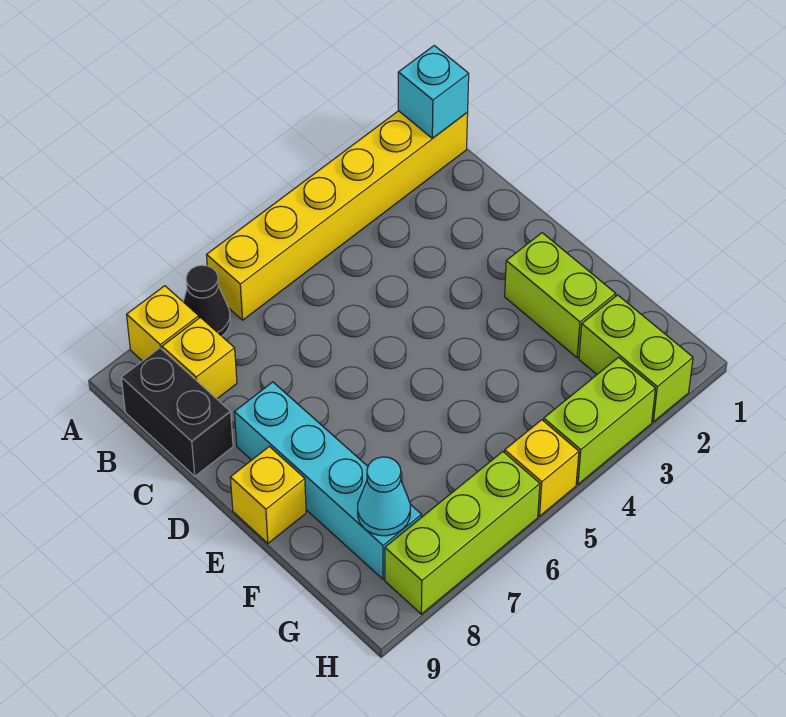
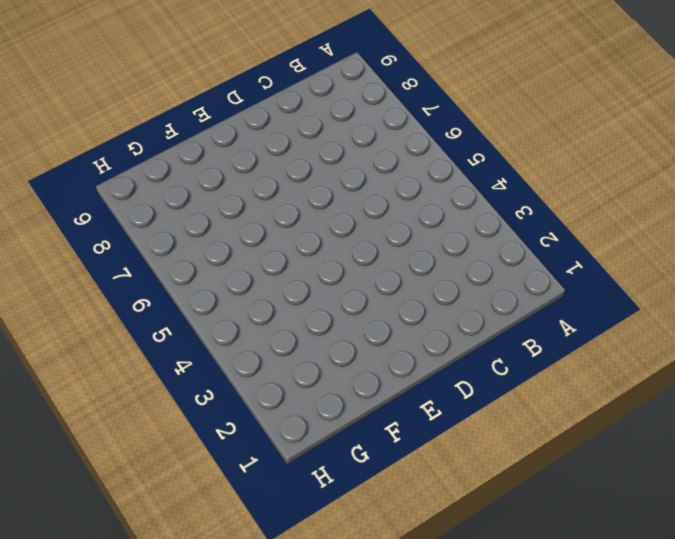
none -> yellow 1x6 brick [207,111,468,320]
none -> black 1x1 cone [183,265,230,336]
none -> yellow 1x1 brick [127,286,199,361]

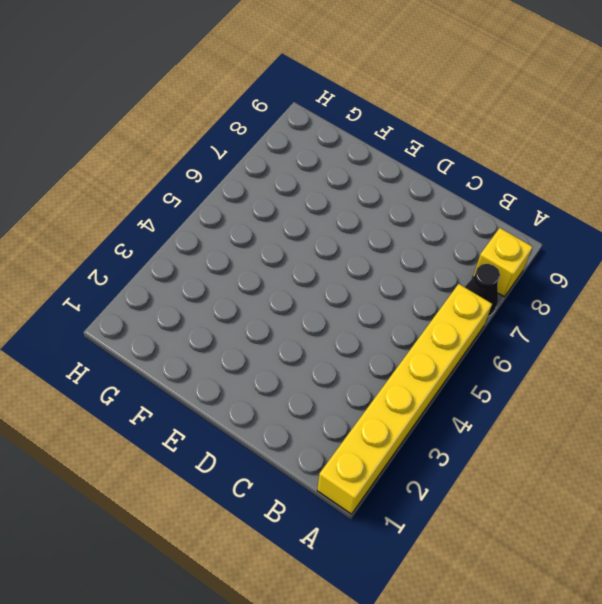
none -> yellow 1x1 brick [162,317,237,399]
none -> black 1x2 brick [121,348,233,476]
none -> cyan 1x4 brick [234,382,422,579]

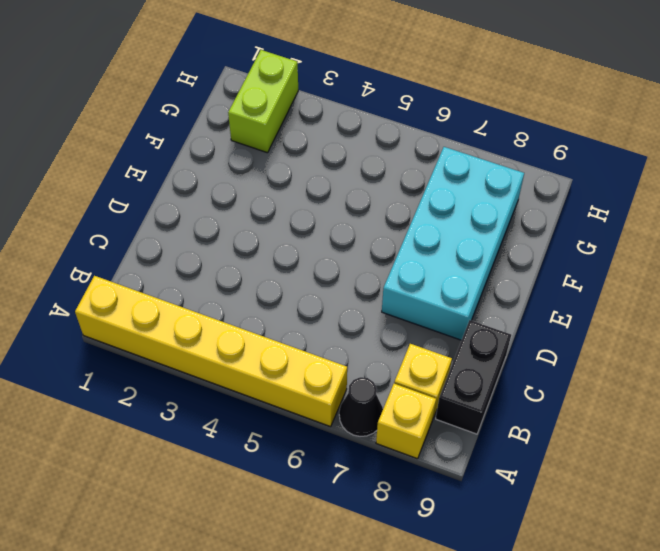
cyan 2x4 brick [382,147,524,340] -> cyan 1x4 brick [234,382,422,579]
none -> lime 1x2 brick [505,233,616,358]
none -> yellow 1x1 brick [230,447,306,543]
none -> lime 1x2 brick [544,357,655,484]

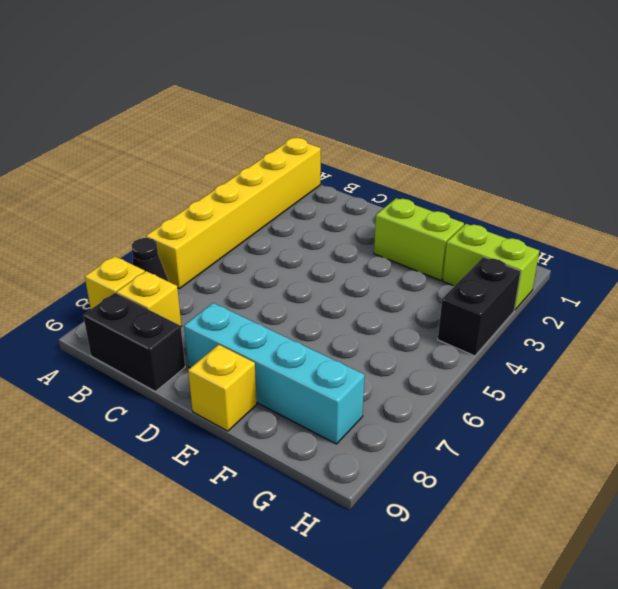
black 1x2 brick [438,257,521,356] -> lime 1x2 brick [544,357,655,484]
none -> yellow 1x1 brick [505,420,579,516]
none -> lime 1x3 brick [385,452,540,614]
none -> cyan 1x1 brick [398,46,469,138]

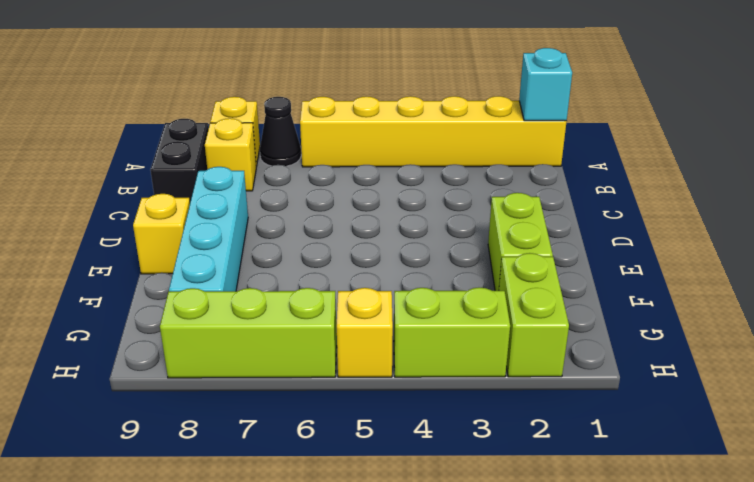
none -> cyan 1x1 cone [358,457,410,536]

